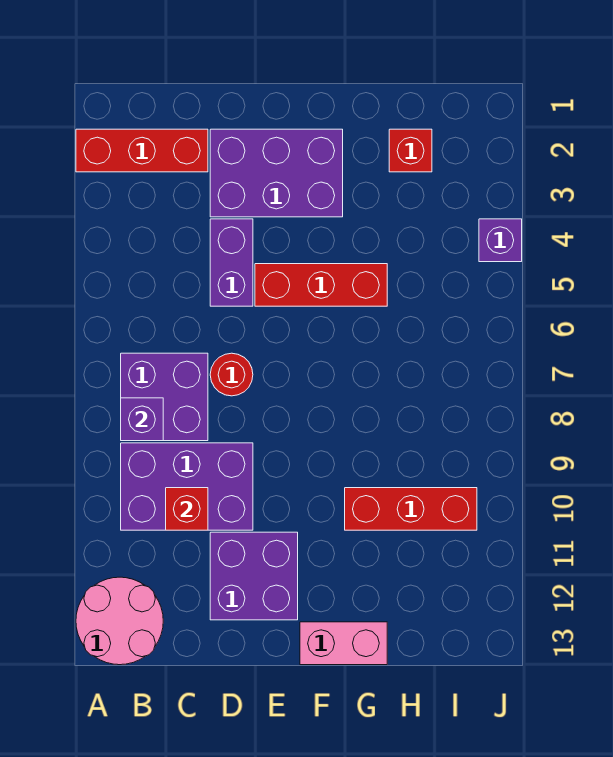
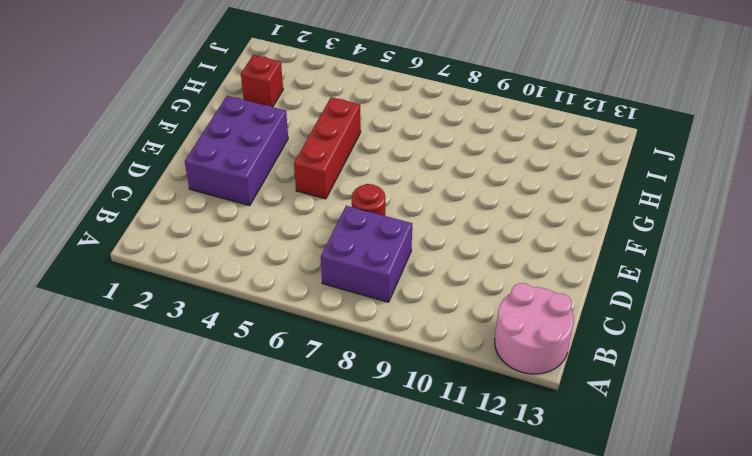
none -> red 1x3 brick [76,129,208,172]
none -> purple 2x3 brick [121,443,253,530]
none -> purple 1x2 brick [210,219,253,306]

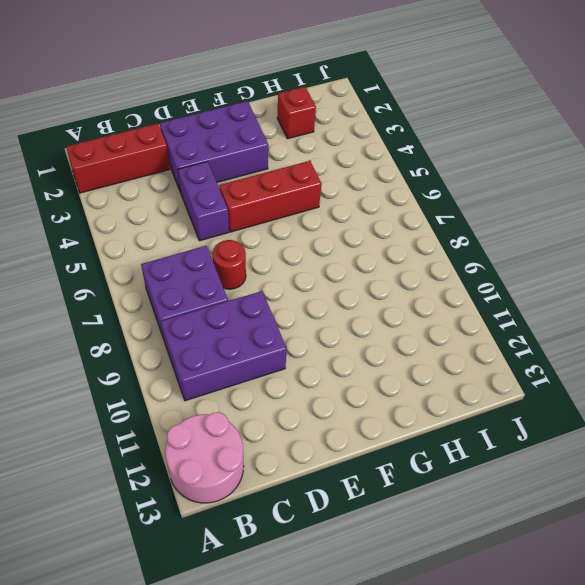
none -> purple 2x2 brick [210,532,298,620]
none -> pink 1x2 brick [300,622,387,665]
none -> red 1x3 brick [345,488,477,530]

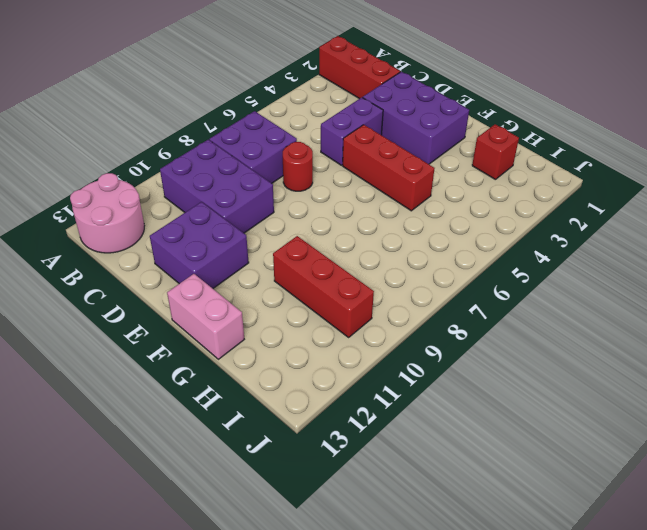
none -> purple 1x1 brick [479,219,522,262]
none -> purple 1x1 brick [121,398,163,441]
none -> red 1x1 brick [166,488,208,530]

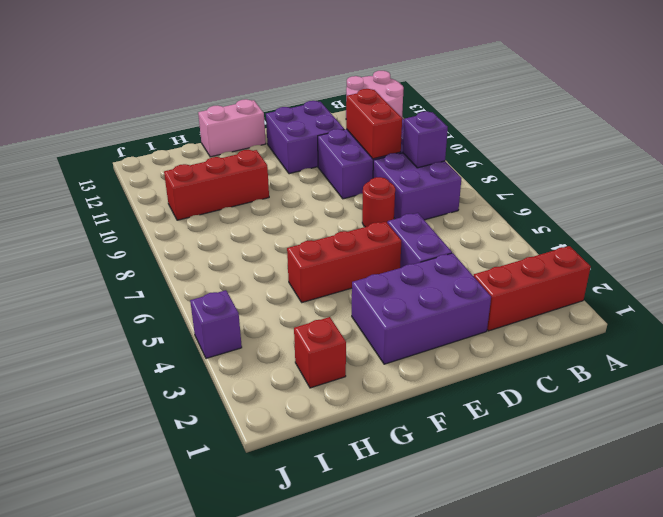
red 1x2 brick [346,89,402,159] -> red 1x1 brick [166,488,208,530]

